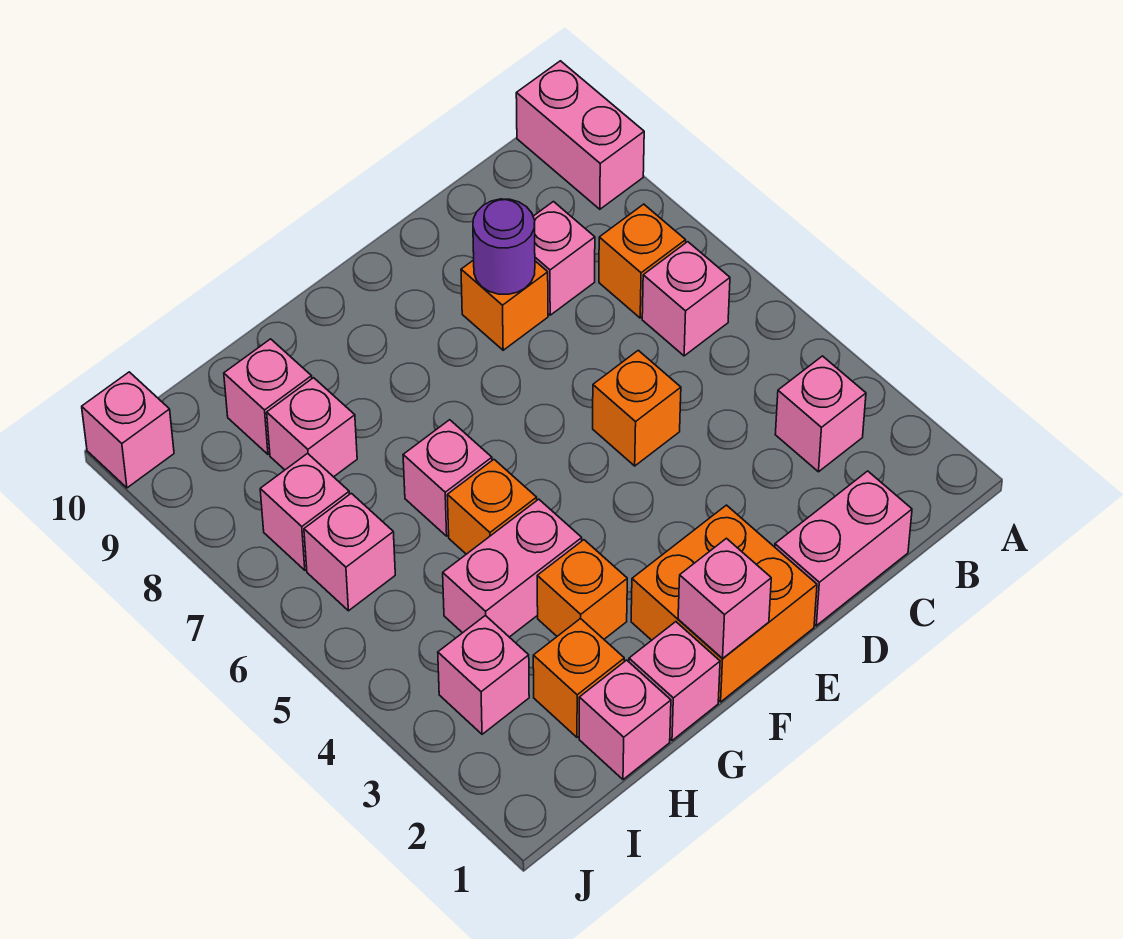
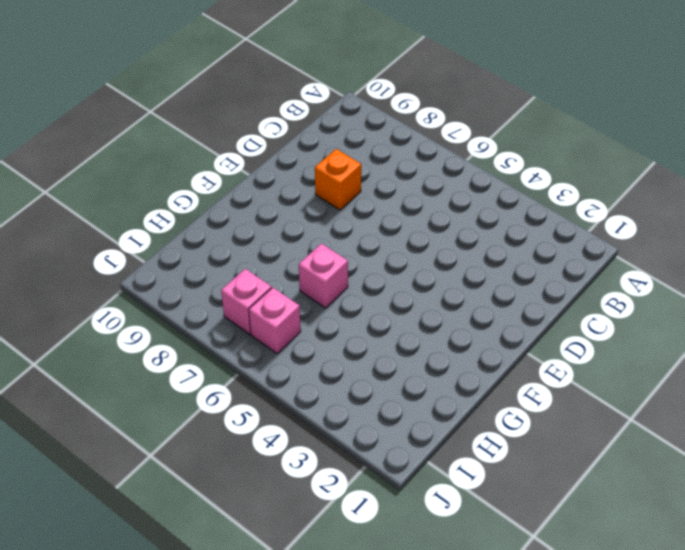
none -> pink 1x2 brick [516,61,644,209]
none -> pink 1x1 brick [775,356,866,472]
none -> pink 1x1 brick [642,242,730,356]

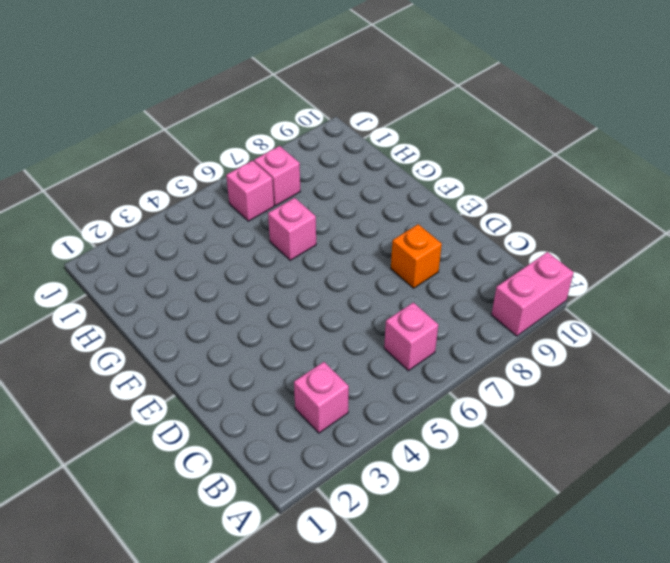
none -> orange 1x1 brick [599,204,686,318]
none -> pink 1x2 brick [775,471,912,626]
none -> pink 1x1 brick [533,202,595,315]

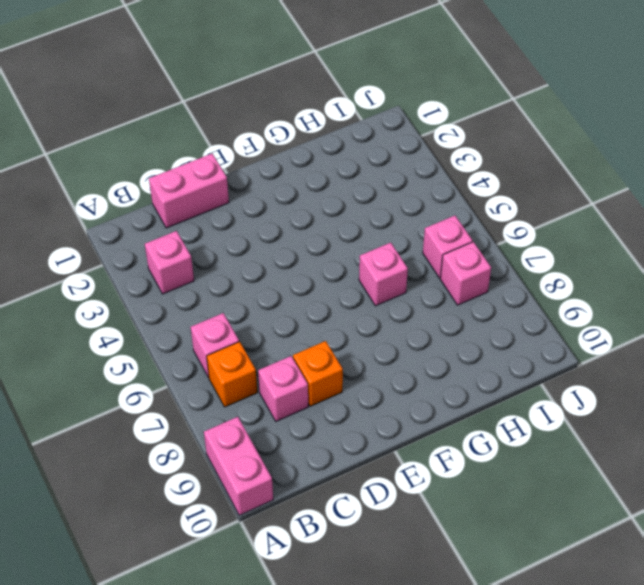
none -> orange 1x1 brick [593,350,681,466]
none -> orange 2x2 brick [631,505,817,702]
none -> pink 1x1 brick [629,622,720,740]

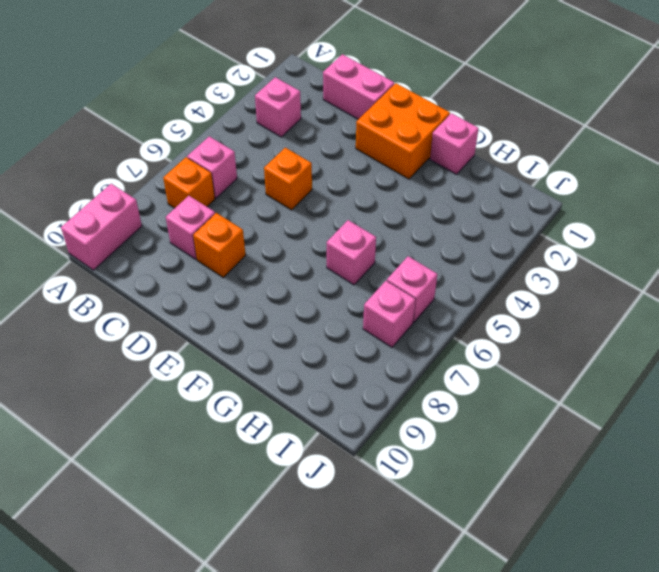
none -> orange 1x1 brick [537,540,627,639]
none -> pink 1x2 brick [443,499,582,637]
none -> orange 1x1 brick [447,460,537,554]

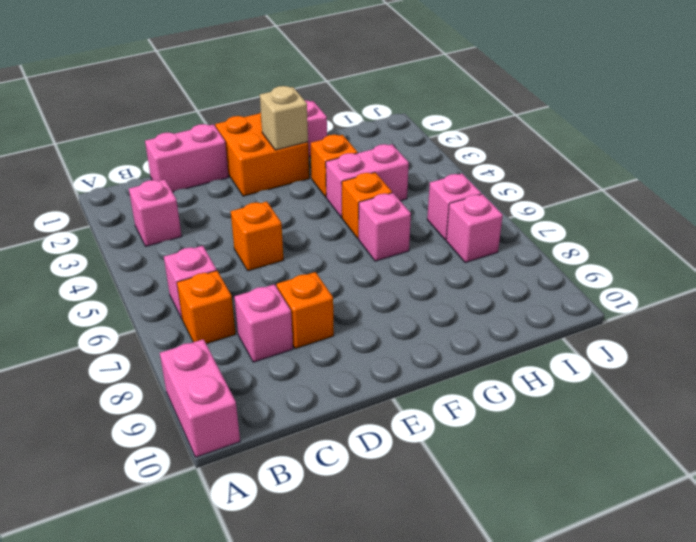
tan 1x1 brick [260,86,308,150] -> none
none -> pink 1x1 brick [579,660,671,779]
none -> orange 1x1 brick [533,618,624,737]
none -> pink 1x1 brick [267,378,357,477]

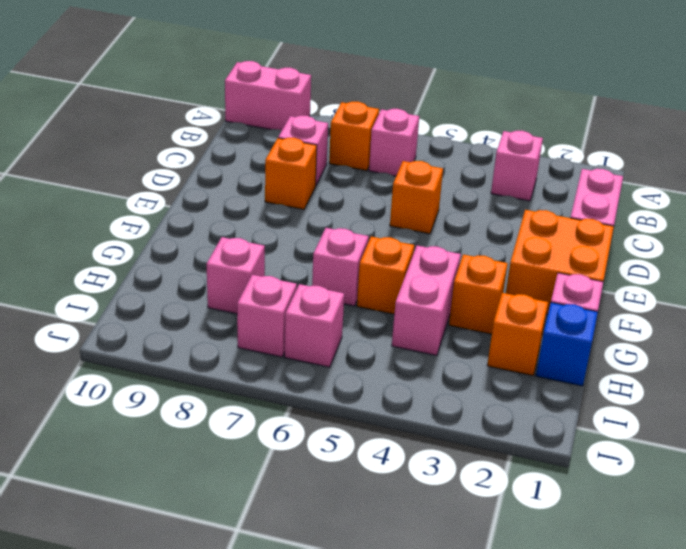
blue 1x1 brick [536,303,598,386] -> pink 1x1 brick [579,660,671,779]
none -> pink 1x1 brick [224,339,312,454]
none -> pink 1x1 brick [438,615,529,734]
none -> pink 1x1 brick [82,372,174,488]

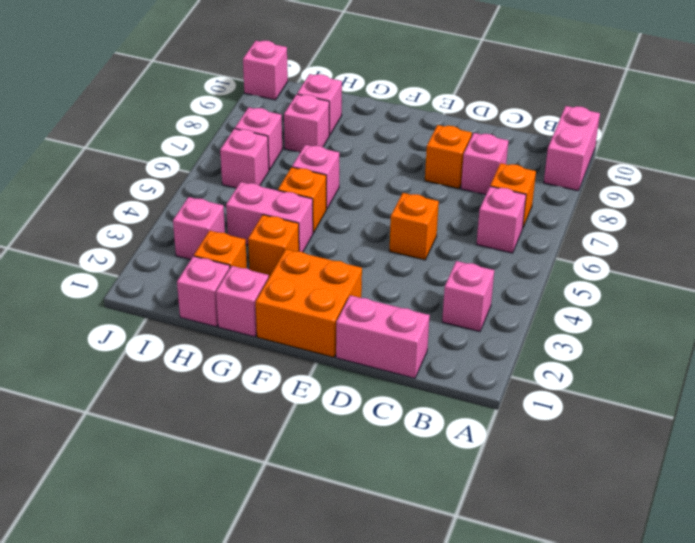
none -> purple 1x1 round brick [473,199,535,294]
none -> pink 1x1 brick [678,538,771,658]

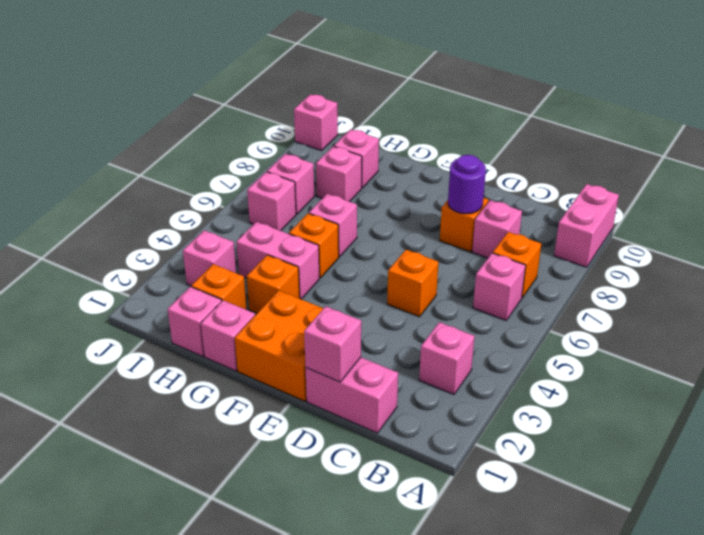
pink 1x1 brick [304,306,361,382] -> pink 1x1 brick moved to [678,538,771,658]

